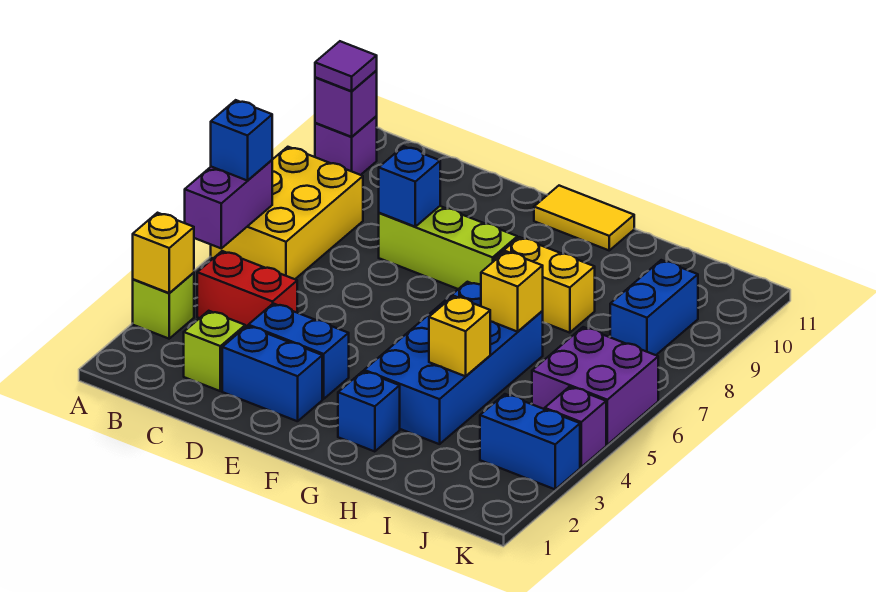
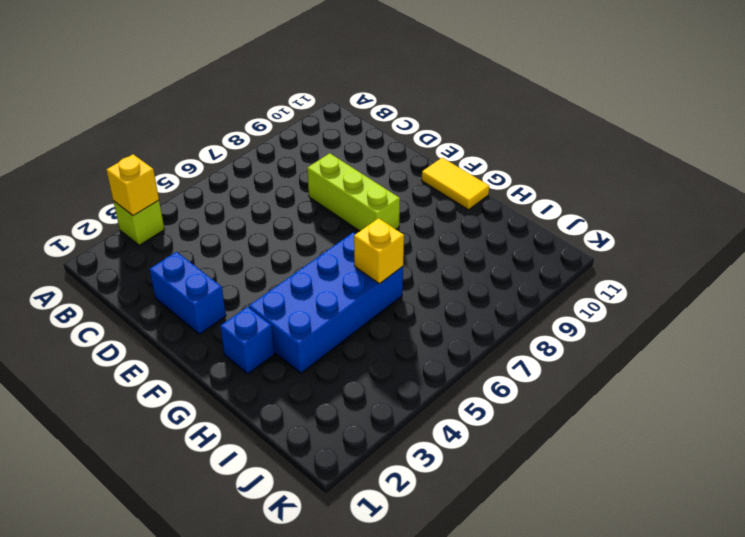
none -> yellow 2x3 brick [211,147,363,279]
none -> purple 1x1 brick [315,117,377,175]
none -> red 1x2 brick [197,251,297,327]

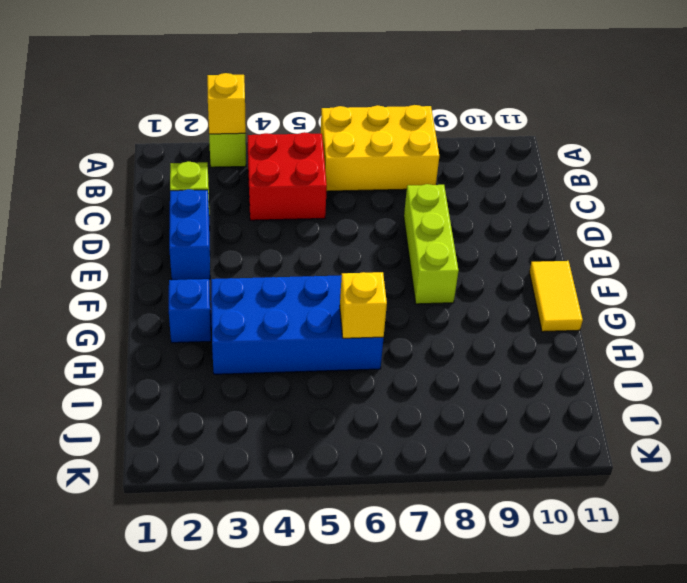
red 2x2 brick [248,132,327,220] -> red 1x2 brick [197,251,297,327]
none -> purple 1x1 brick [315,117,377,175]
none -> blue 1x2 brick [248,304,349,399]
none -> yellow 1x2 brick [494,237,595,333]

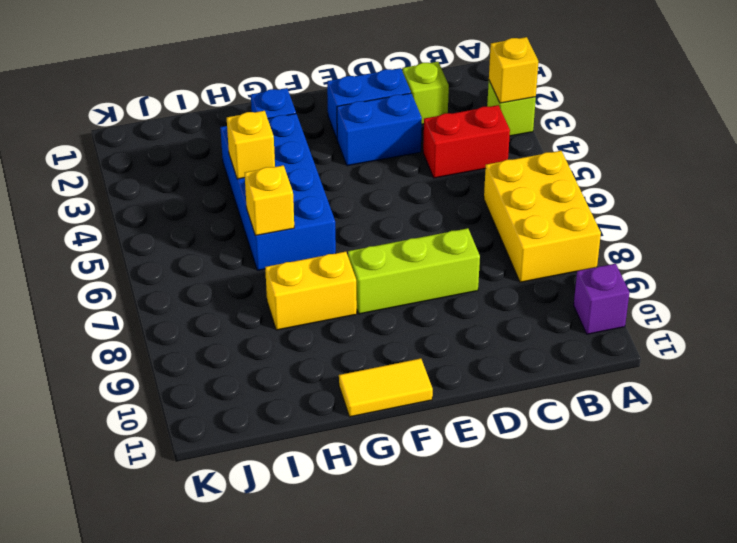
none -> blue 1x2 brick [480,394,580,489]
none -> purple 2x2 brick [532,327,658,445]
none -> blue 1x2 brick [610,260,698,355]

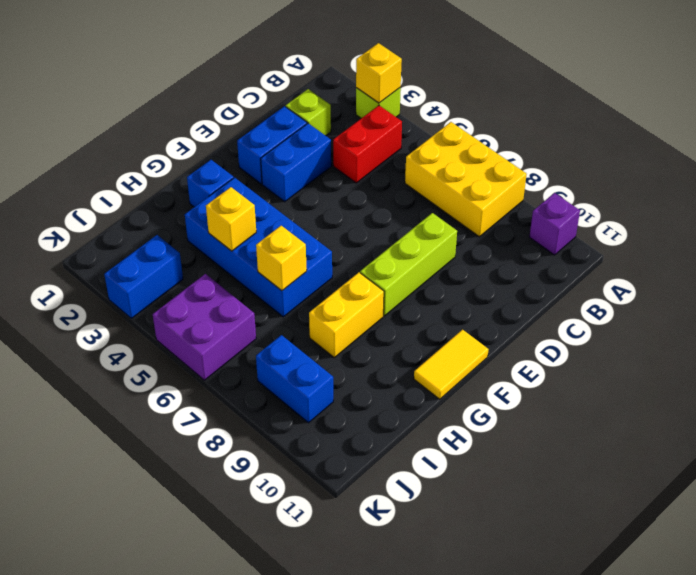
none -> purple 1x1 brick [545,387,606,467]
none -> purple 1x2 brick [185,160,272,248]
none -> purple 1x1 brick [315,71,377,137]

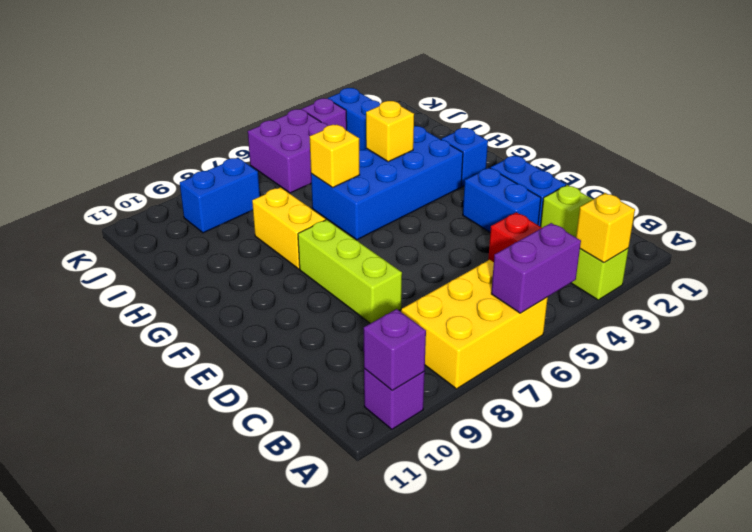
none -> yellow 1x2 tile [534,186,634,250]
none -> blue 1x1 brick [379,146,440,227]
none -> blue 1x1 brick [211,100,272,181]

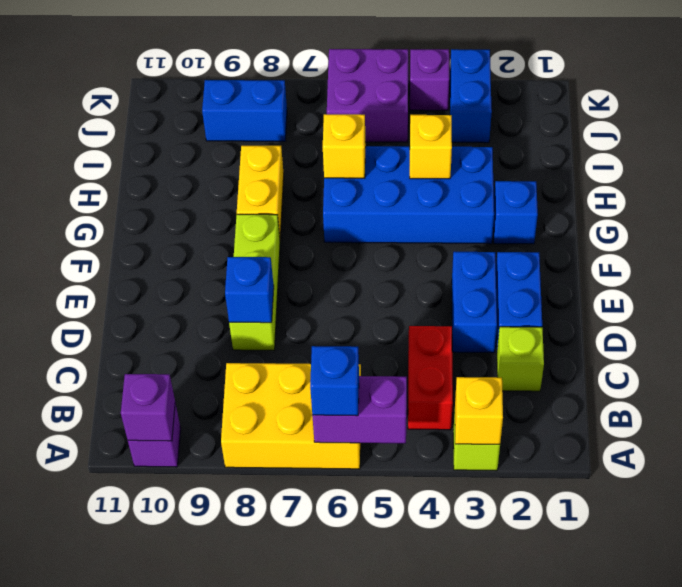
none -> yellow 1x2 tile [534,186,634,250]
none -> purple 1x1 tile [315,41,377,91]

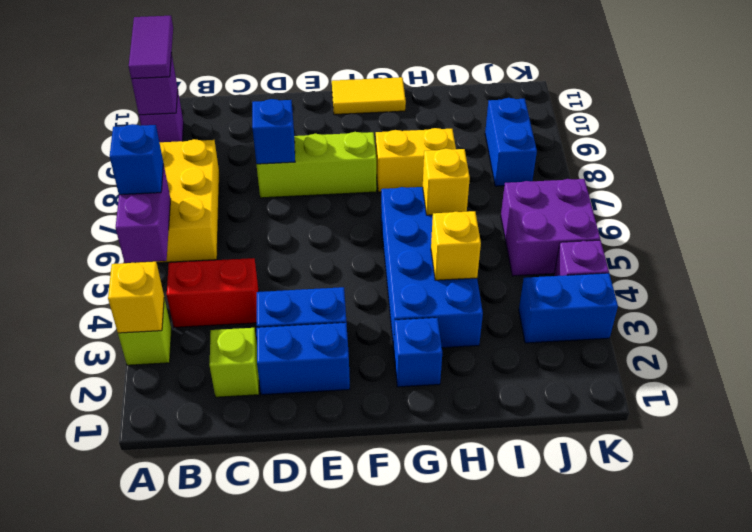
purple 1x2 tile [129,16,173,79] -> purple 1x1 tile [315,41,377,91]

